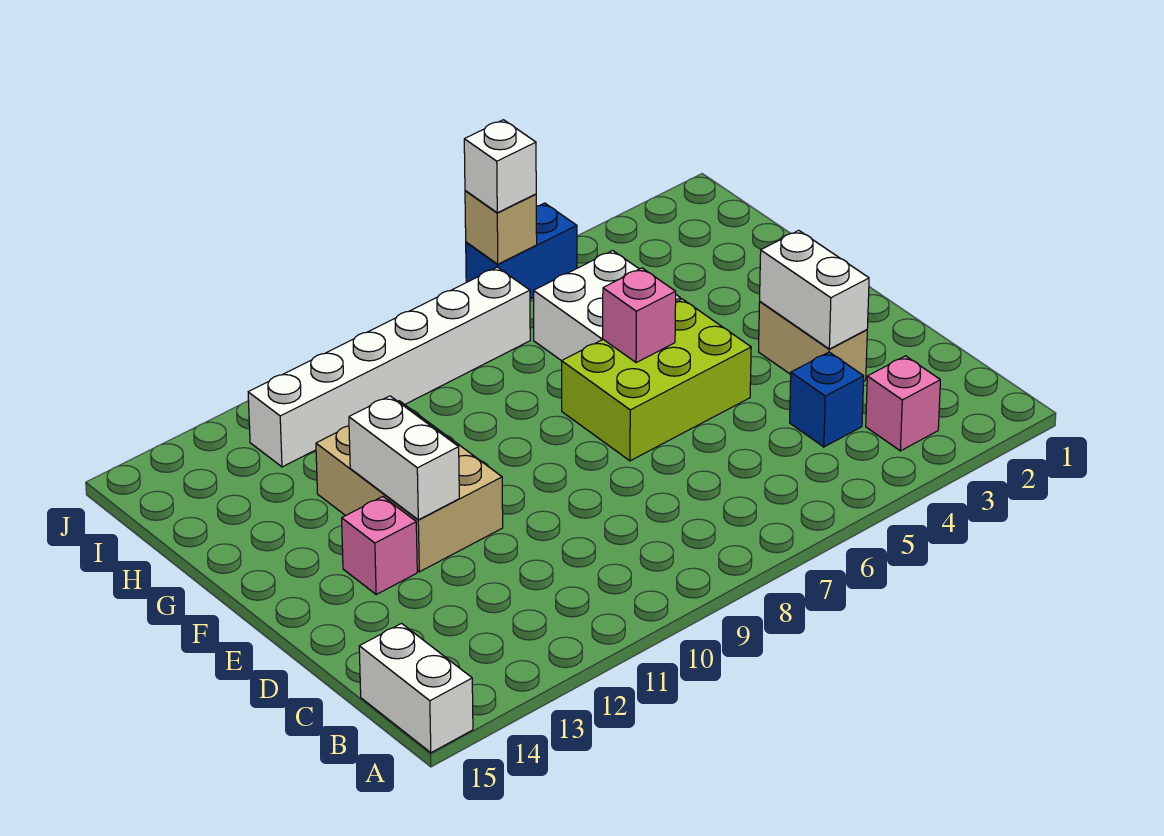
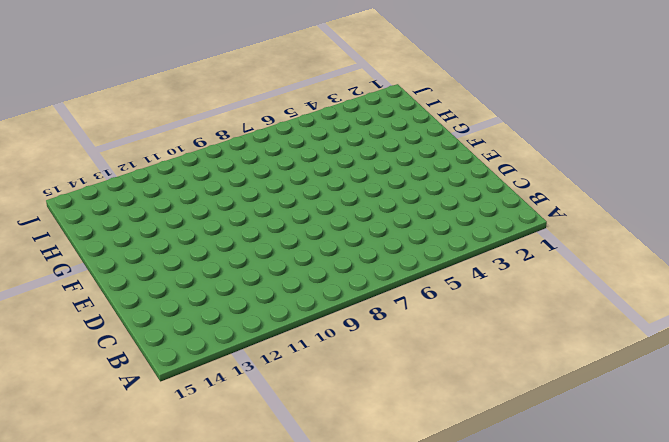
none -> white 1x2 brick [359,624,473,753]
none -> pink 1x1 brick [866,356,940,451]
none -> blue 1x1 brick [790,352,864,447]

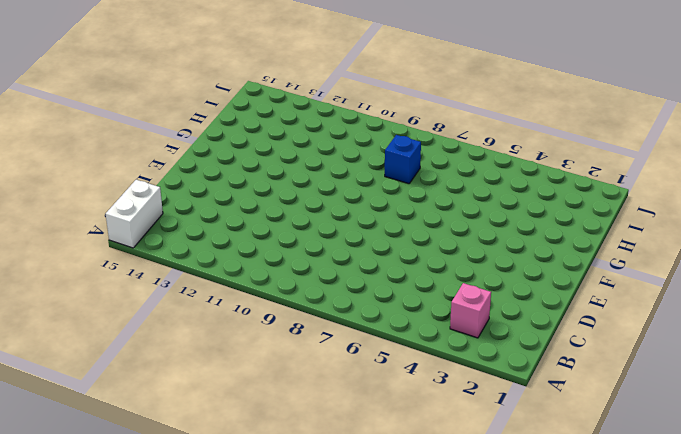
blue 1x1 brick [385,135,421,184] -> blue 1x1 brick moved to [790,352,864,447]
none -> tan 1x2 brick [758,302,867,381]
none -> lime 2x3 brick [562,299,751,461]
none -> tan 2x3 brick [316,401,503,572]

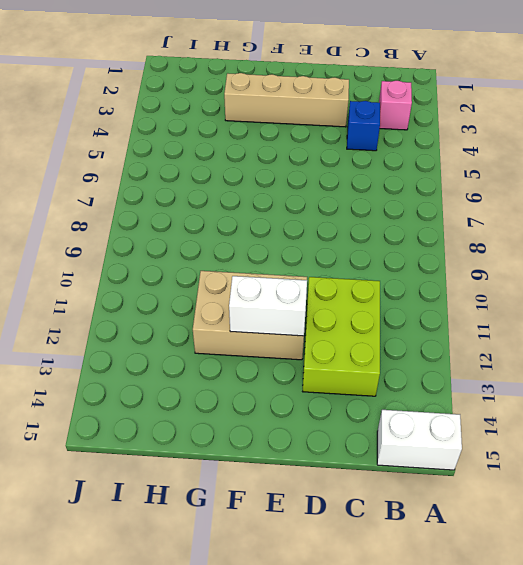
lime 2x3 brick [303,277,380,396] -> lime 2x3 brick moved to [562,299,751,461]
tan 1x4 brick [224,73,349,127] -> tan 1x2 brick [758,302,867,381]
none -> pink 1x1 brick [342,497,417,594]
none -> white 2x2 brick [534,251,680,361]
none -> white 1x6 brick [248,267,530,467]

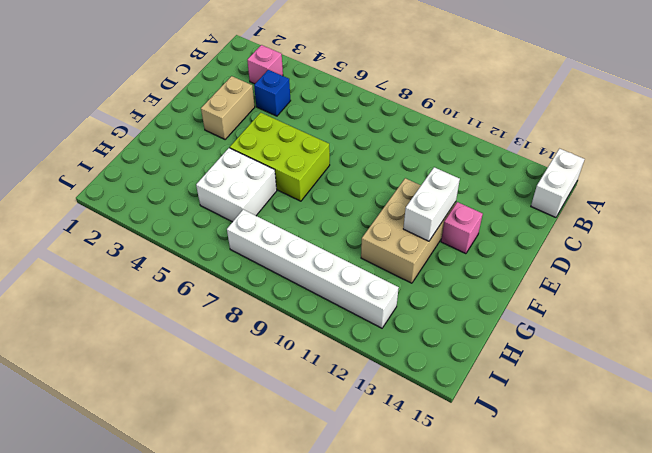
none -> blue 1x2 brick [466,203,577,299]
none -> white 1x2 brick [760,230,869,349]
none -> pink 1x1 brick [603,268,676,363]

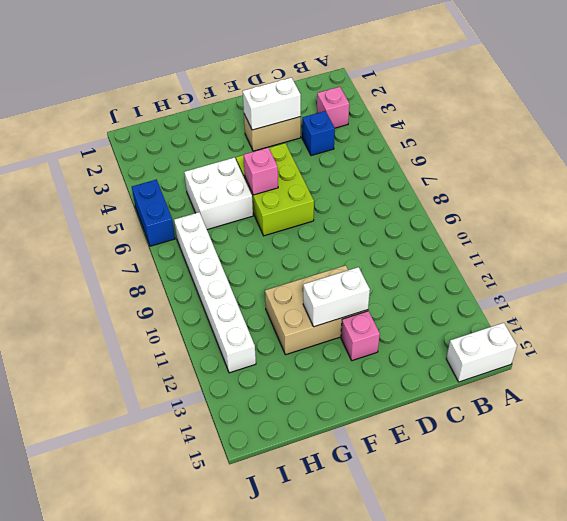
none -> tan 1x1 brick [465,191,537,264]
none -> white 1x1 brick [464,120,536,213]

